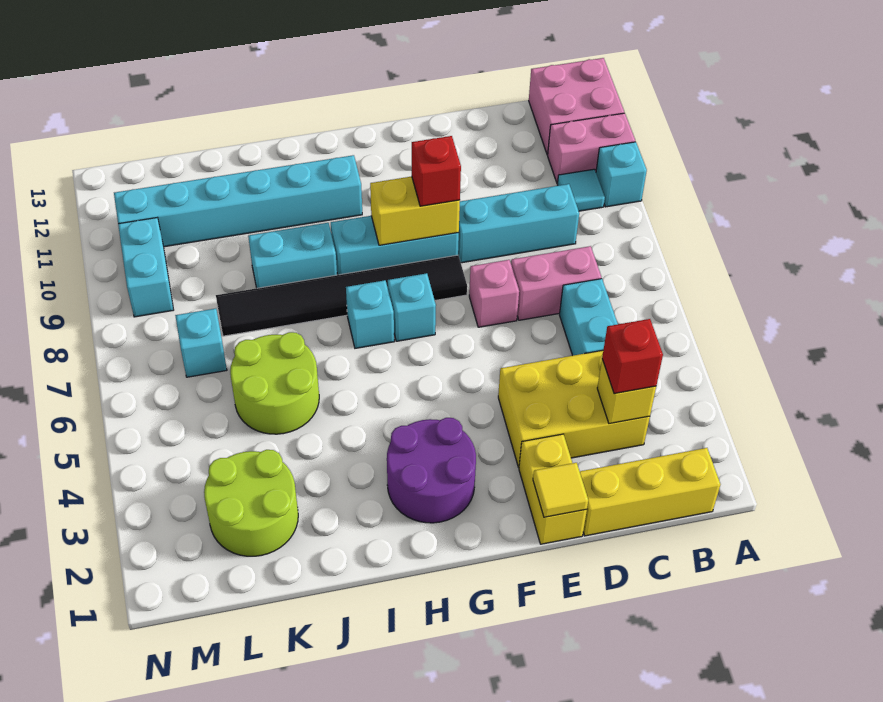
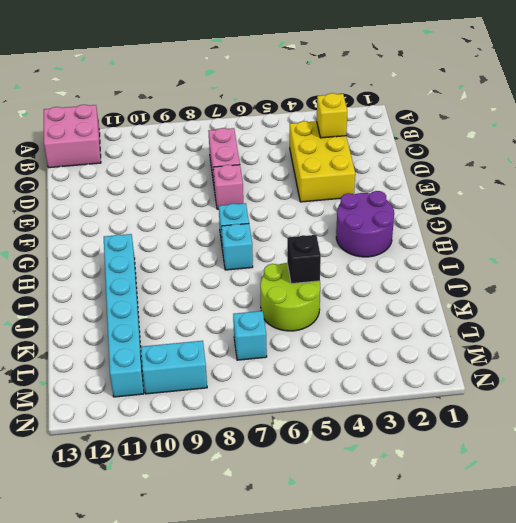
black 1x1 brick [287,235,321,284] -> none
none -> cyan 1x1 brick [596,142,647,207]
none -> pink 1x2 brick [548,113,635,184]
none -> yellow 1x3 brick [580,448,720,536]

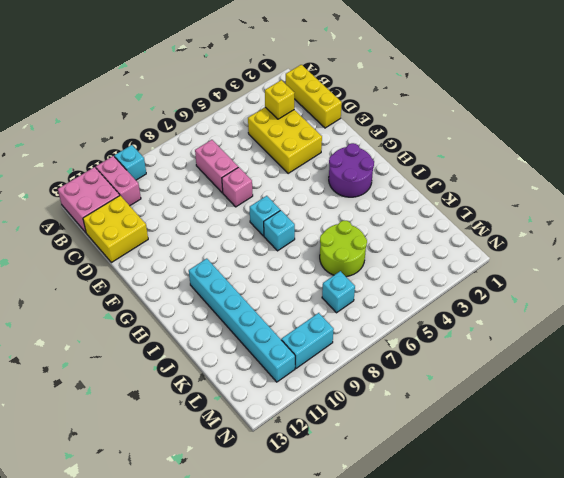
yellow 2x2 brick [83,196,148,263] -> none
none -> cyan 1x1 tile [557,169,605,211]
none -> cyan 1x2 brick [560,279,618,356]
none -> cyan 1x3 brick [458,184,579,263]

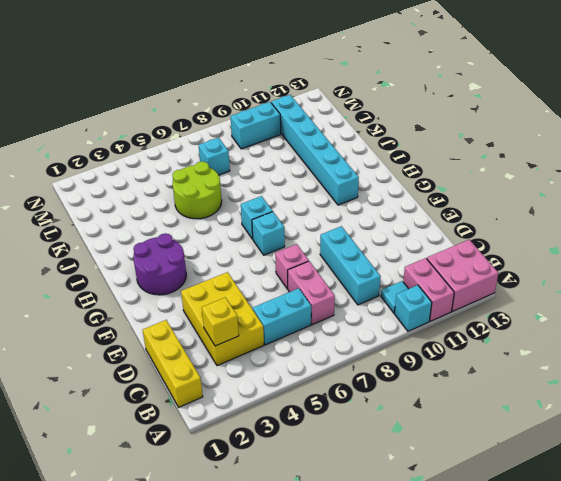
none -> yellow 1x2 brick [519,434,587,544]
none -> black 1x6 tile [216,255,467,336]
none -> cyan 1x3 brick [331,216,459,275]

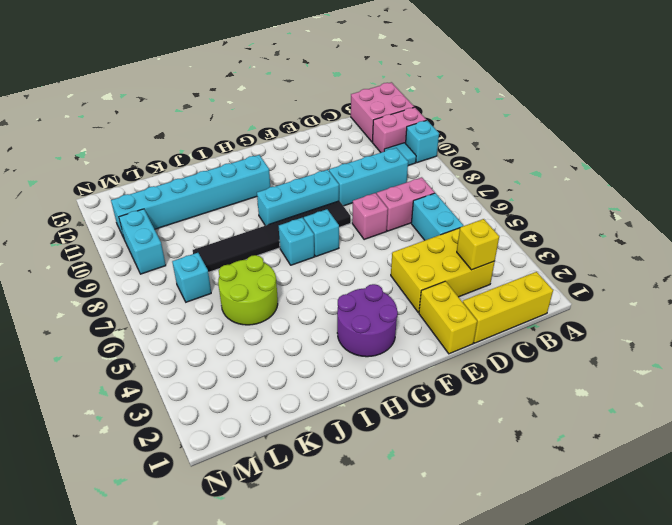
none -> cyan 1x2 brick [248,223,337,288]
none -> lime 2x2 round brick [204,450,298,556]
none -> yellow 1x1 tile [533,463,588,517]

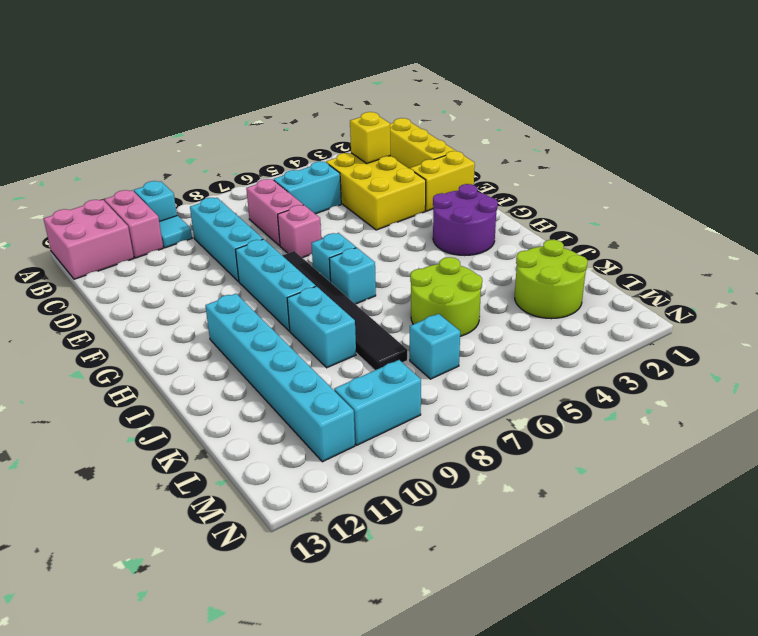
none -> yellow 1x1 tile [533,463,588,517]
none -> yellow 1x2 brick [370,177,460,245]
none -> red 1x1 brick [602,319,663,394]

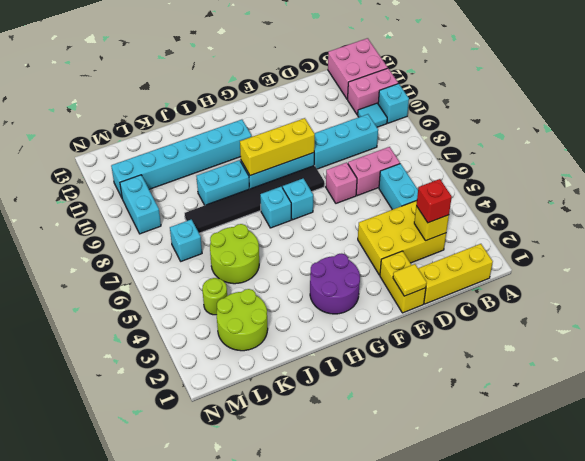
yellow 1x3 brick [240,118,315,176] -> yellow 1x2 brick [370,177,460,245]
lime 1x1 round brick [202,278,227,315] -> none
none -> red 1x1 brick [412,136,461,206]

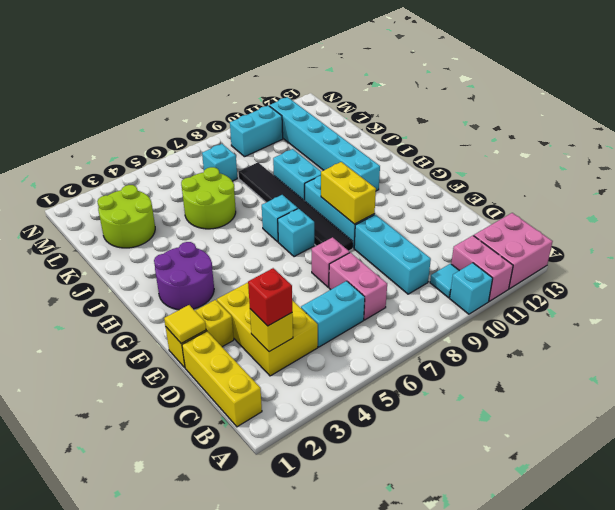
none -> red 1x1 brick [412,136,461,206]

